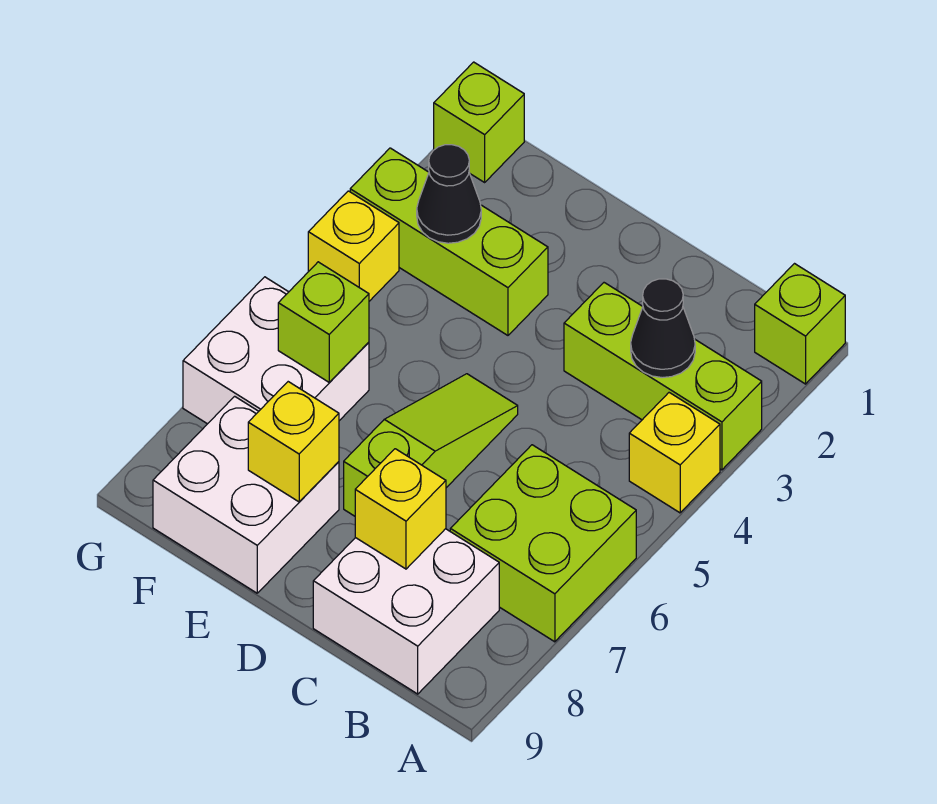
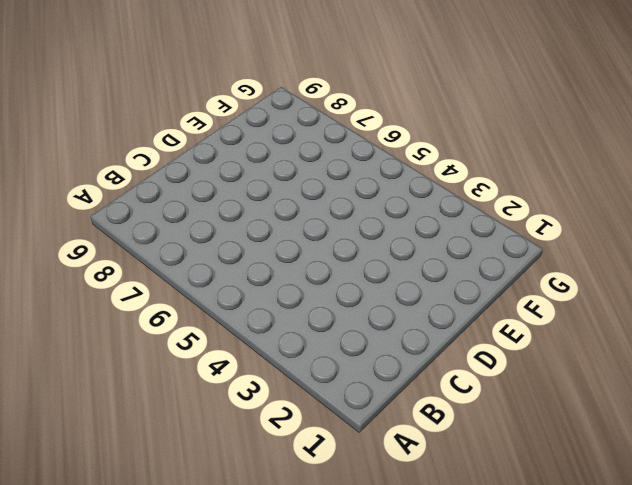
none -> lime 1x1 brick [755,264,845,384]
none -> lime 1x3 brick [564,283,762,470]
none -> yellow 1x1 brick [629,393,720,513]

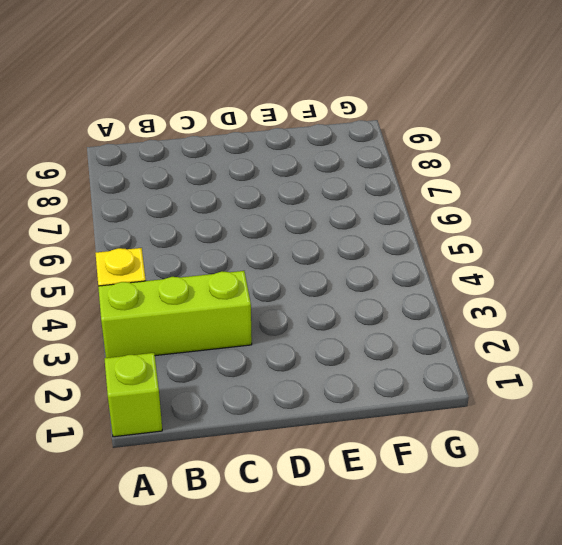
none -> lime 2x2 brick [450,445,636,642]
none -> white 2x2 brick [313,529,499,694]
none -> lime 1x3 slope [344,374,518,516]

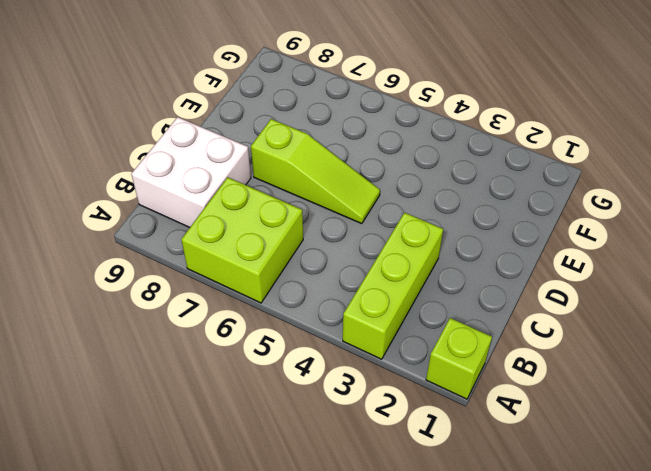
none -> yellow 1x1 brick [629,393,720,513]
none -> lime 1x3 brick [350,148,548,335]
none -> white 2x2 brick [153,396,339,593]

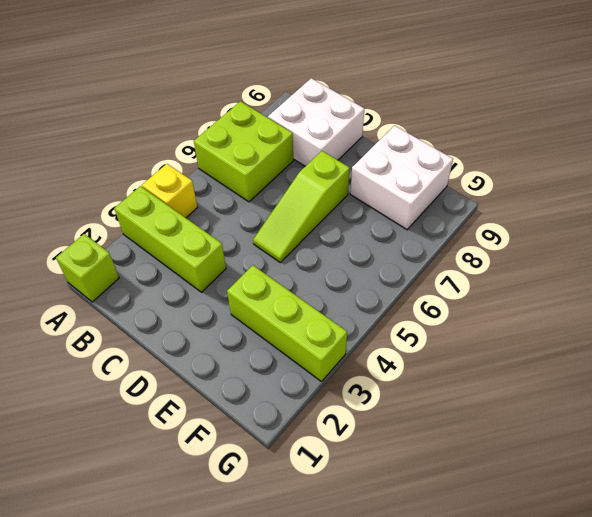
none -> white 2x2 brick [183,277,369,424]
none -> lime 1x1 brick [434,62,524,182]
none -> yellow 1x1 brick [308,191,399,301]

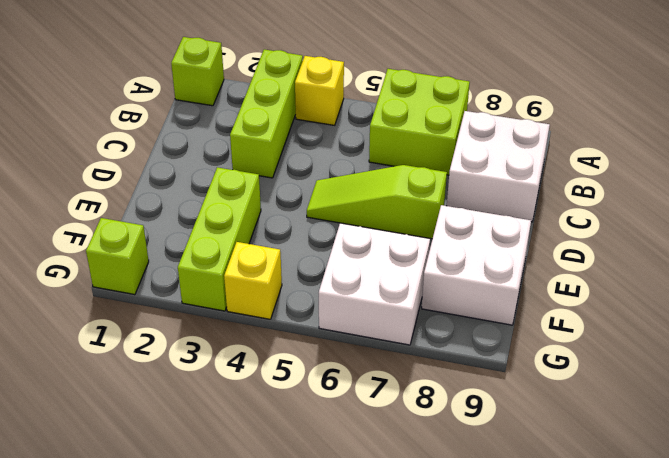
none -> black 1x1 cone [631,279,695,378]
none -> yellow 1x1 brick [355,449,446,569]
none -> yellow 1x1 brick [248,382,339,502]

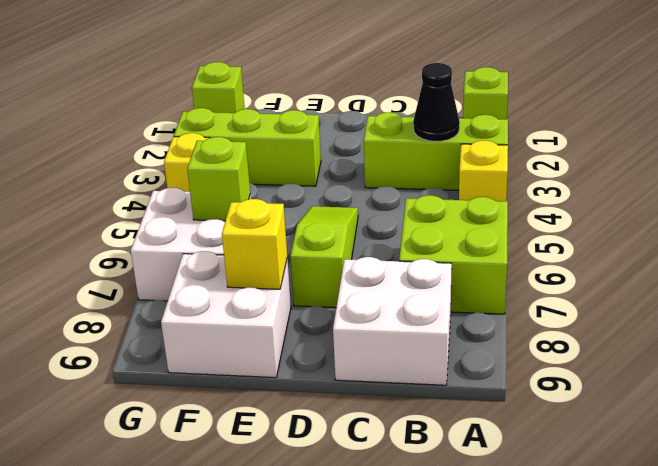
none -> yellow 1x1 brick [355,449,446,569]
none -> black 1x1 cone [417,145,481,243]

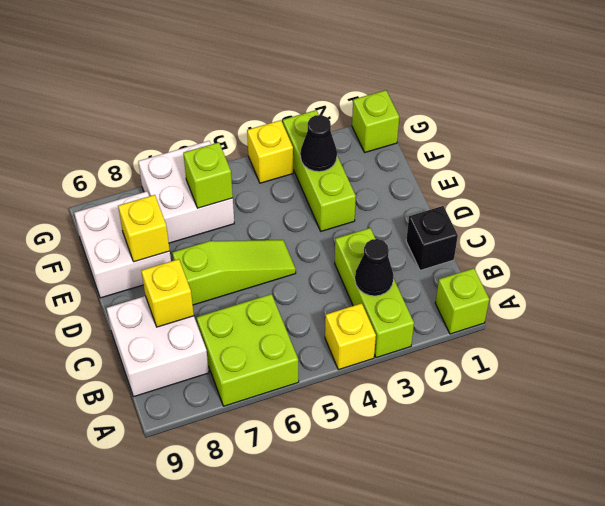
black 1x1 brick [406,206,458,270] -> none

